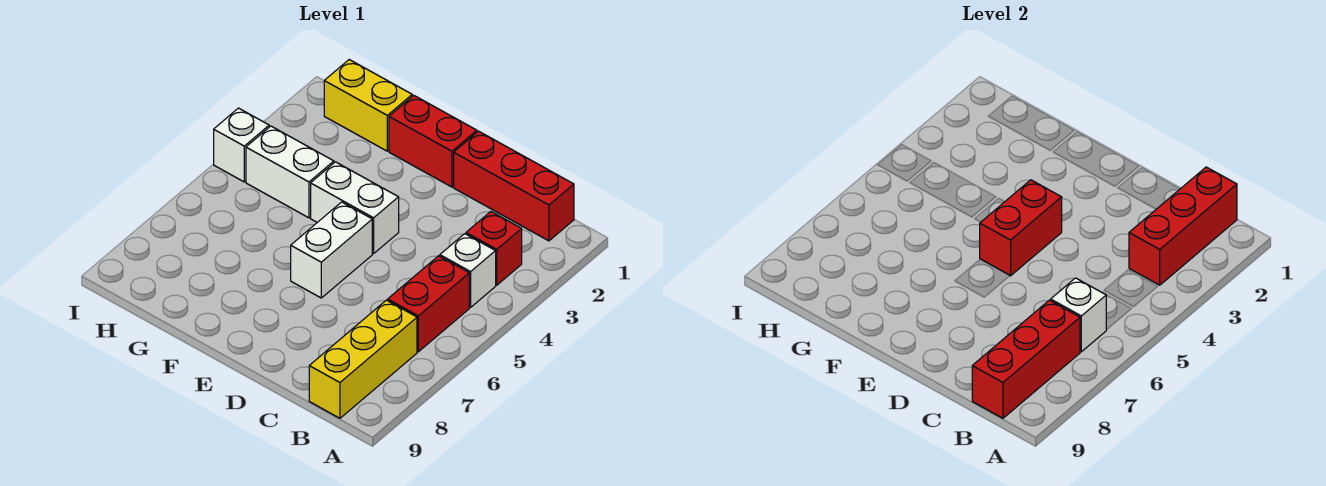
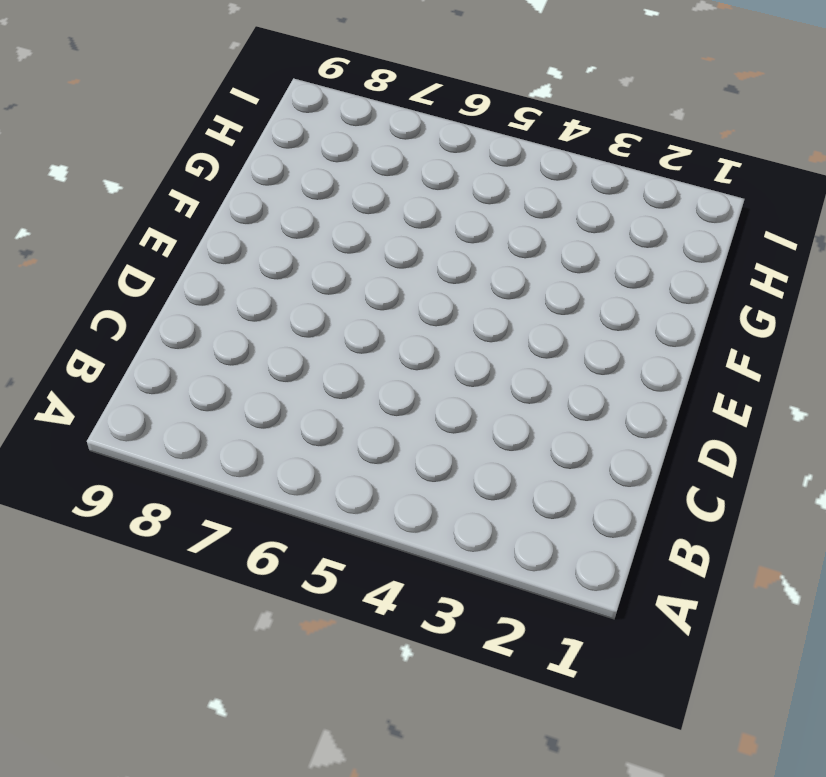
none -> red 1x3 brick [454,131,574,241]
none -> red 1x1 brick [466,212,522,285]
none -> white 1x1 brick [440,234,496,307]

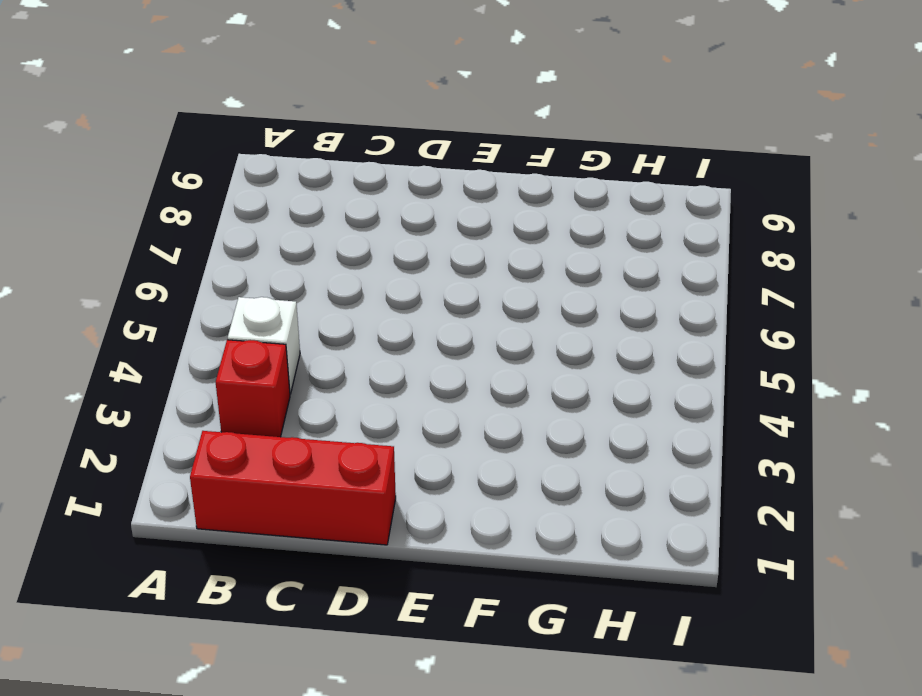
none -> red 1x2 brick [388,256,469,352]
none -> yellow 1x3 brick [309,300,417,418]
none -> red 1x2 brick [389,96,477,187]

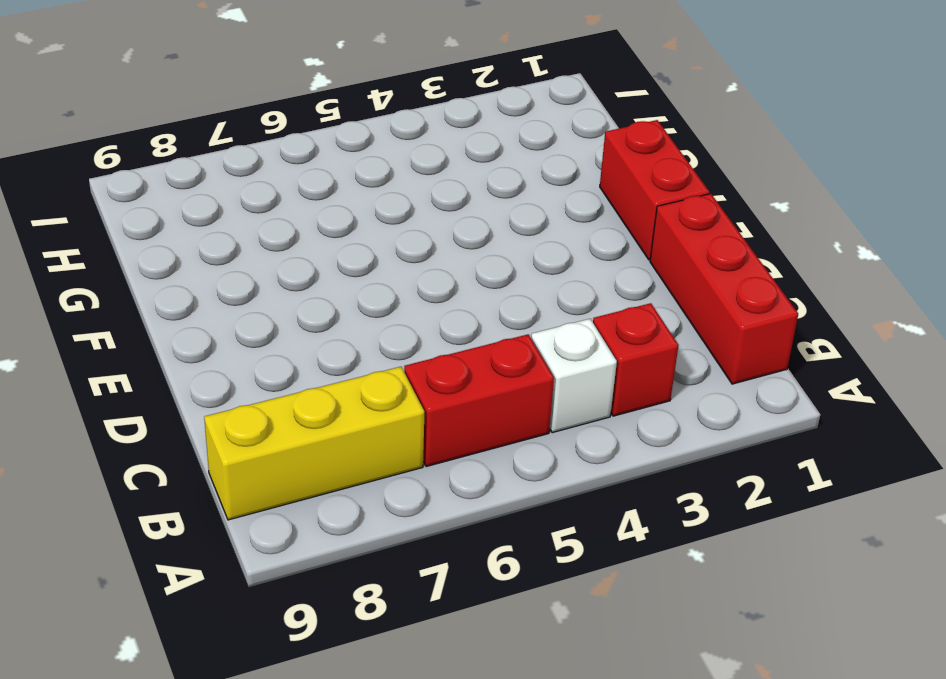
none -> white 1x2 brick [311,162,399,254]
none -> white 1x2 brick [291,202,372,298]
none -> yellow 1x2 brick [324,60,412,151]

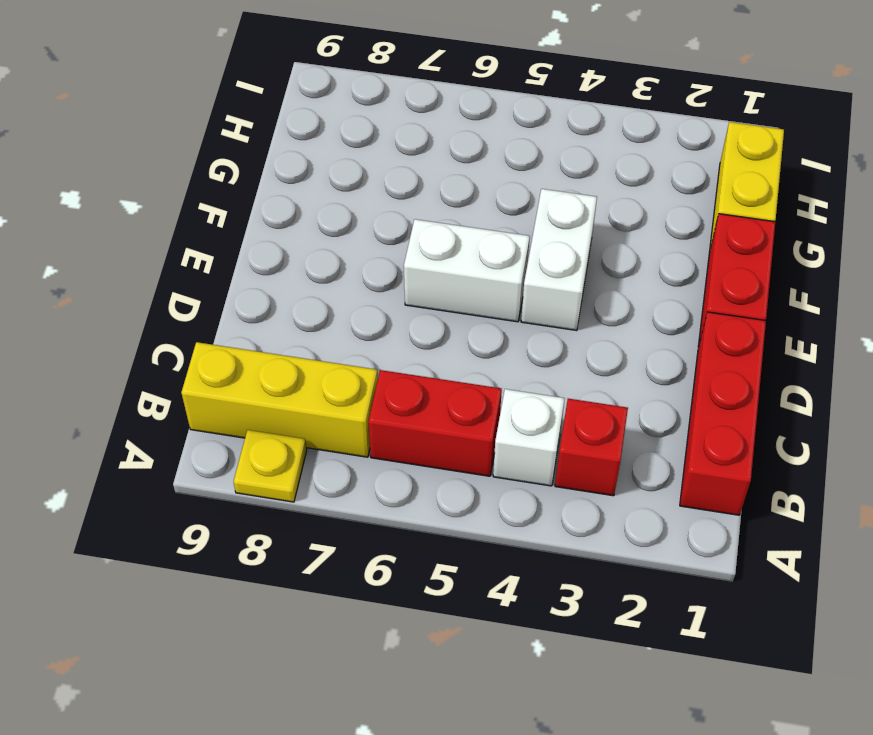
yellow 1x1 plate [234,430,307,502] -> none
none -> white 1x2 brick [246,126,334,218]
none -> white 1x1 brick [214,108,269,182]
none -> red 1x3 brick [1129,167,1237,285]

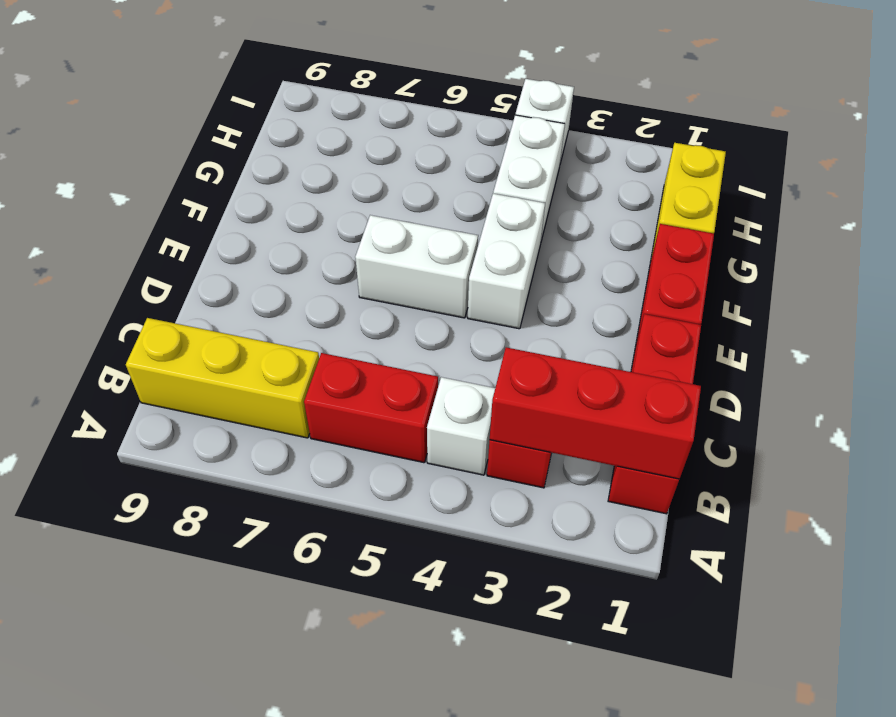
none -> white 1x1 brick [1051,278,1106,352]
none -> red 1x3 brick [972,300,1080,418]
none -> red 1x2 brick [980,180,1062,276]

